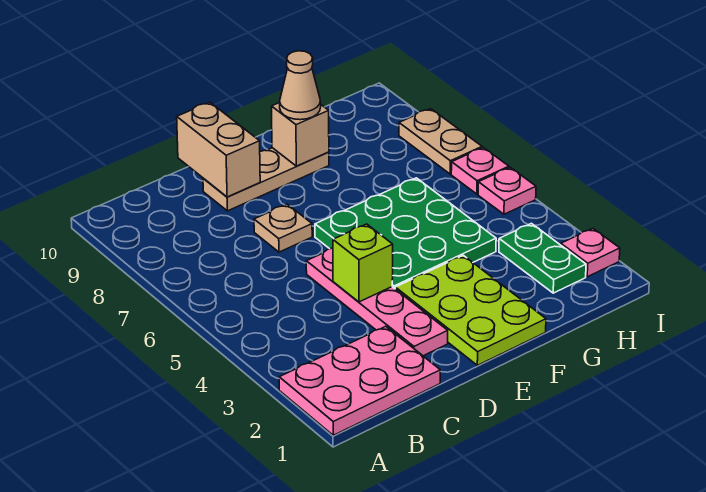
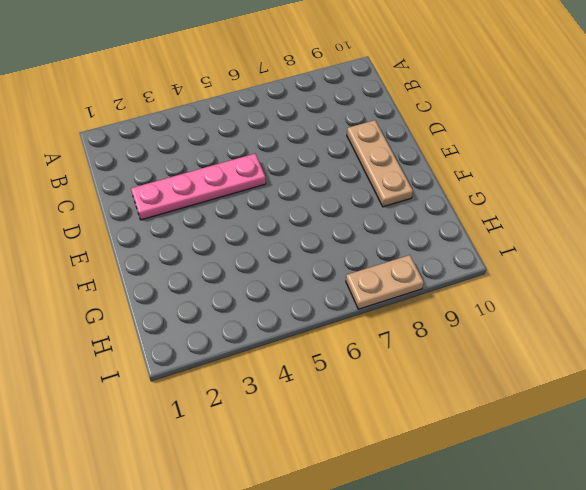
none -> pink 2x3 plate [279,326,440,435]
none -> tan 1x1 plate [254,204,312,252]
none -> lime 2x3 plate [395,255,546,365]

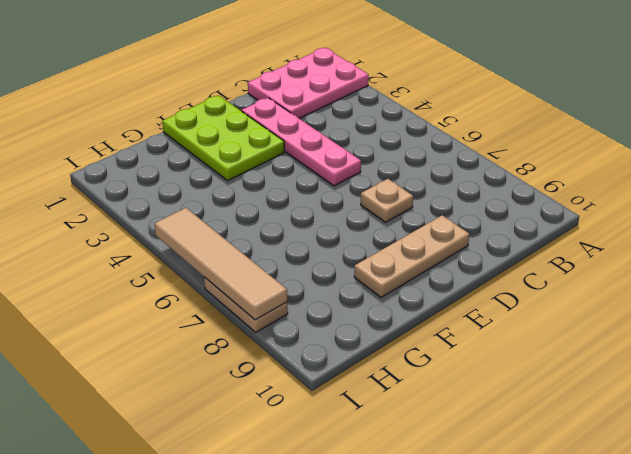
tan 1x4 tile [155,208,287,320] -> none
none -> green 3x3 plate [315,178,496,288]
none -> green 1x2 plate [499,223,586,293]
none -> pink 1x1 plate [561,228,620,277]

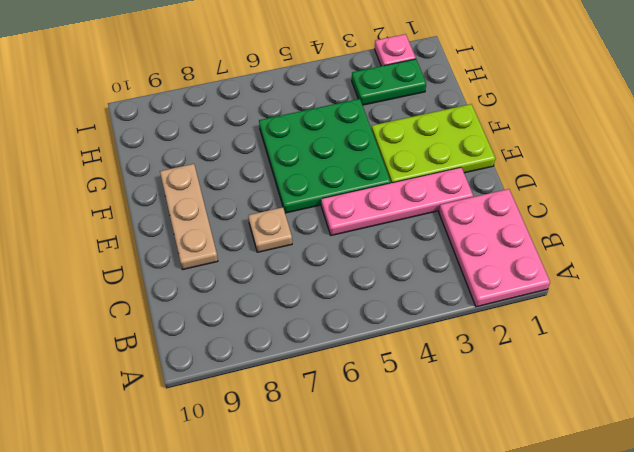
none -> pink 1x1 plate [478,167,536,214]
none -> pink 1x1 plate [451,147,509,194]
none -> tan 1x2 plate [399,109,482,174]

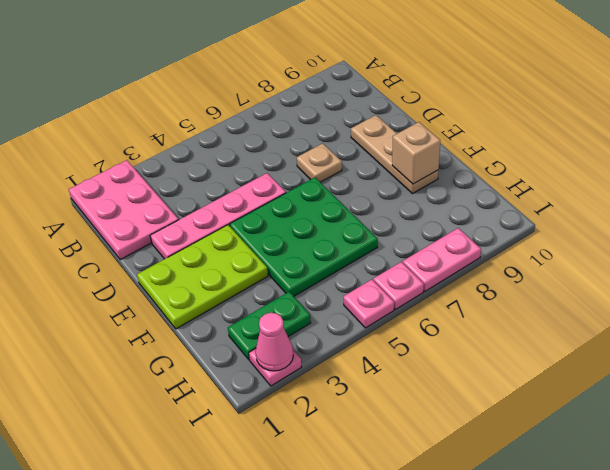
pink 1x1 cone [255,313,293,371] -> none
pink 1x2 plate [403,228,481,291] -> tan 1x2 plate [399,109,482,174]
none -> lime 1x1 brick [333,224,393,302]
none -> tan 1x2 brick [177,102,260,197]
none -> tan 1x1 cone [280,51,321,120]

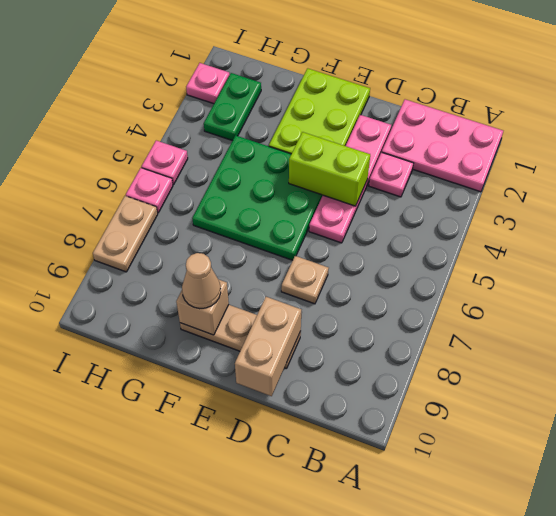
pink 1x1 plate [369,152,413,197] -> none
lime 1x2 brick [289,132,370,206] -> lime 1x1 brick [333,224,393,302]

